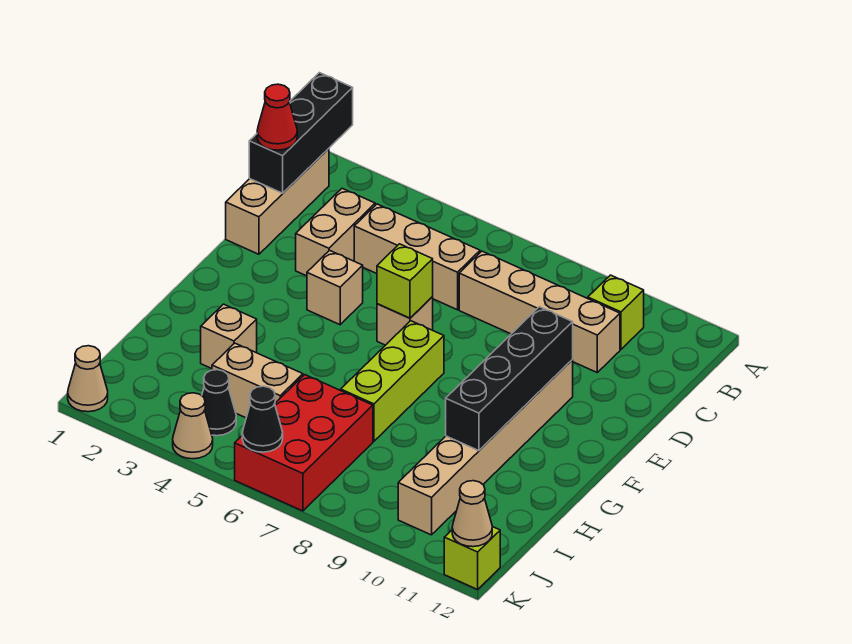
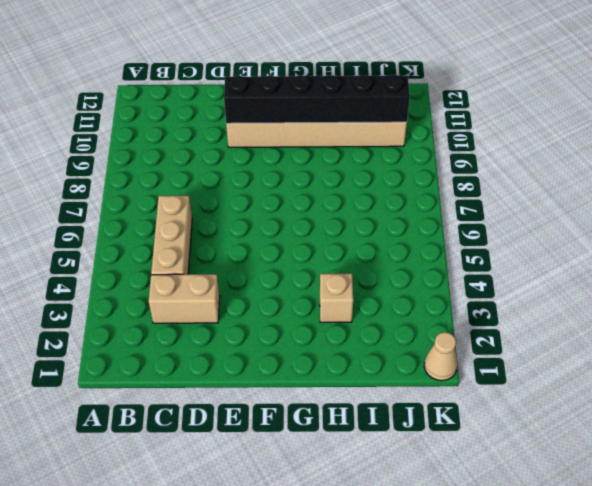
black 1x6 brick [224,75,410,123] -> black 1x4 brick [446,307,573,451]
none -> tan 1x3 brick [226,149,329,254]
none -> lime 1x1 brick [588,275,644,349]
none -> tan 1x4 brick [459,251,620,372]

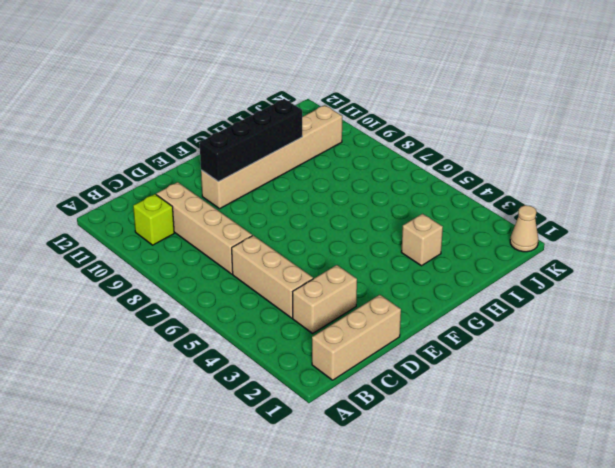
none -> tan 1x1 brick [307,250,363,325]
none -> tan 1x1 brick [377,297,433,345]
none -> lime 1x3 brick [341,321,444,441]

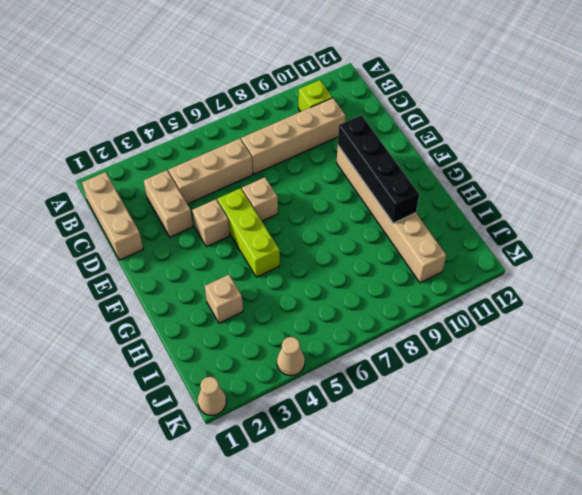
lime 1x3 brick [217,188,280,277] -> lime 1x3 brick moved to [341,321,444,441]
none -> tan 1x2 brick [212,343,303,418]
none -> red 2x3 brick [235,375,373,511]
none -> black 1x1 cone [202,370,236,436]

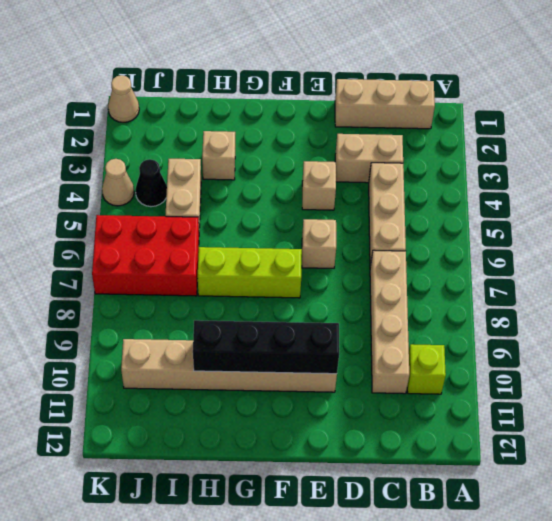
none -> lime 1x1 brick [444,527,500,589]
none -> black 1x3 brick [249,73,353,193]
none -> lime 1x1 brick [377,244,433,318]

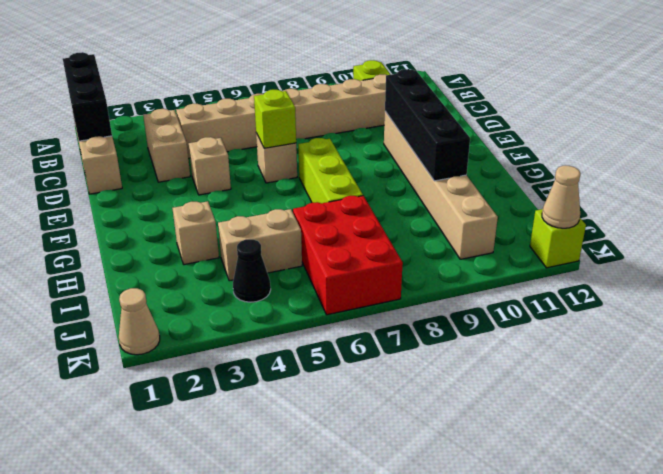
none -> tan 1x1 cone [173,393,213,459]
none -> black 1x1 cone [242,386,283,452]
none -> red 1x1 cone [257,84,297,150]

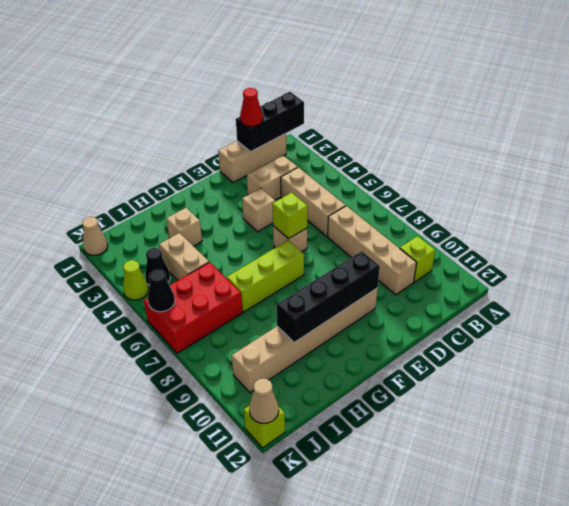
lime 1x1 cone [123,260,149,300] -> tan 1x1 cone [173,393,213,459]

